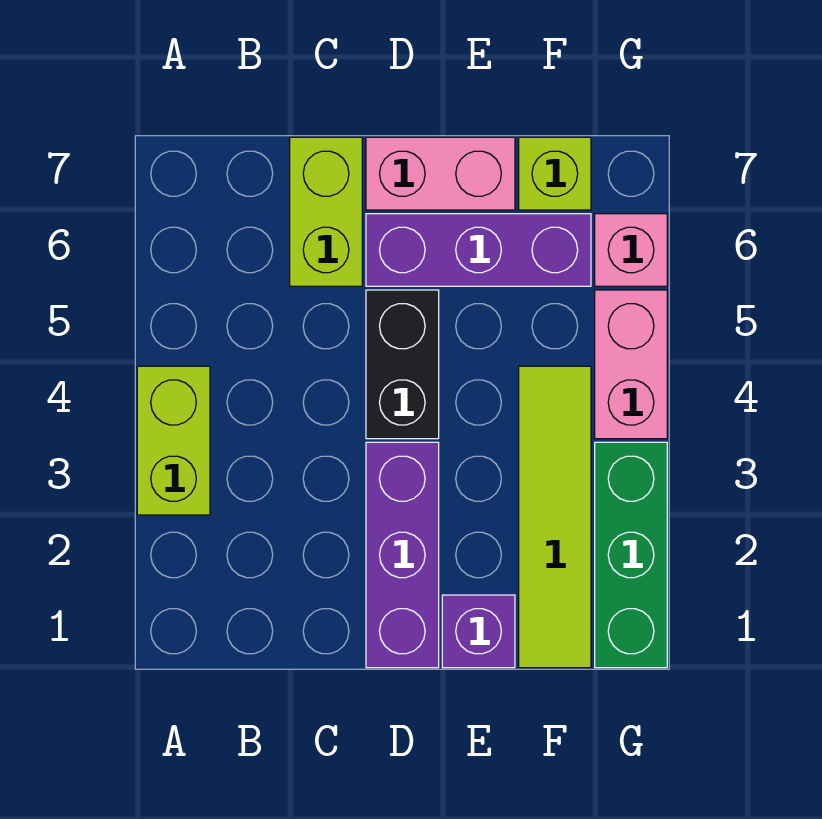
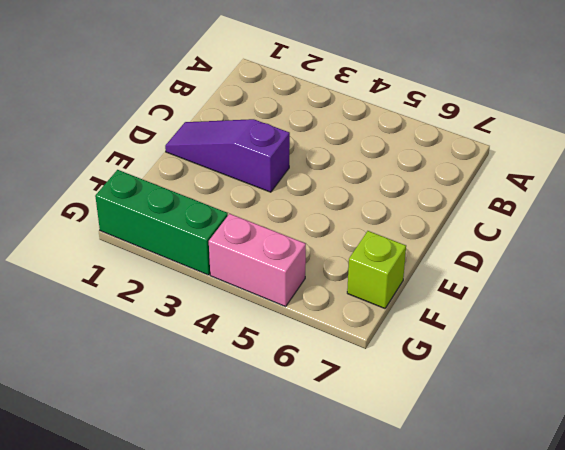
purple 1x3 slope [165,119,290,192] -> purple 1x3 brick [366,442,439,668]
none -> lime 1x2 brick [137,366,210,515]
none -> lime 1x2 brick [290,137,362,286]
none -> black 1x2 brick [366,290,439,439]

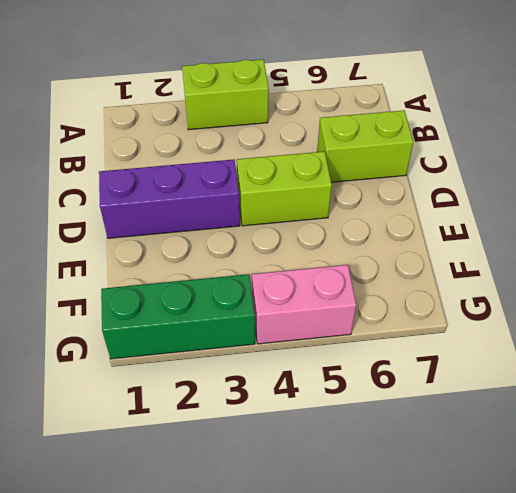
lime 1x2 brick [237,151,332,226] -> black 1x2 brick [366,290,439,439]
none -> purple 1x3 brick [366,214,591,286]
none -> pink 1x2 brick [366,137,515,210]
none -> purple 1x1 brick [442,595,515,668]

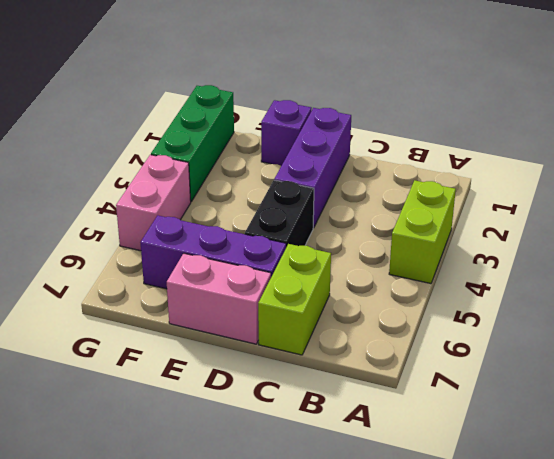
none -> lime 1x4 tile [519,366,591,668]
none -> lime 1x1 brick [519,137,591,210]
none -> pink 1x1 brick [595,214,667,286]

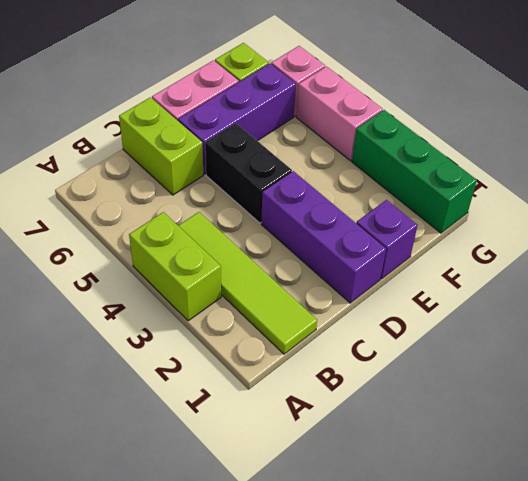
lime 1x4 tile [178,212,317,354] -> lime 1x4 tile moved to [519,366,591,668]

